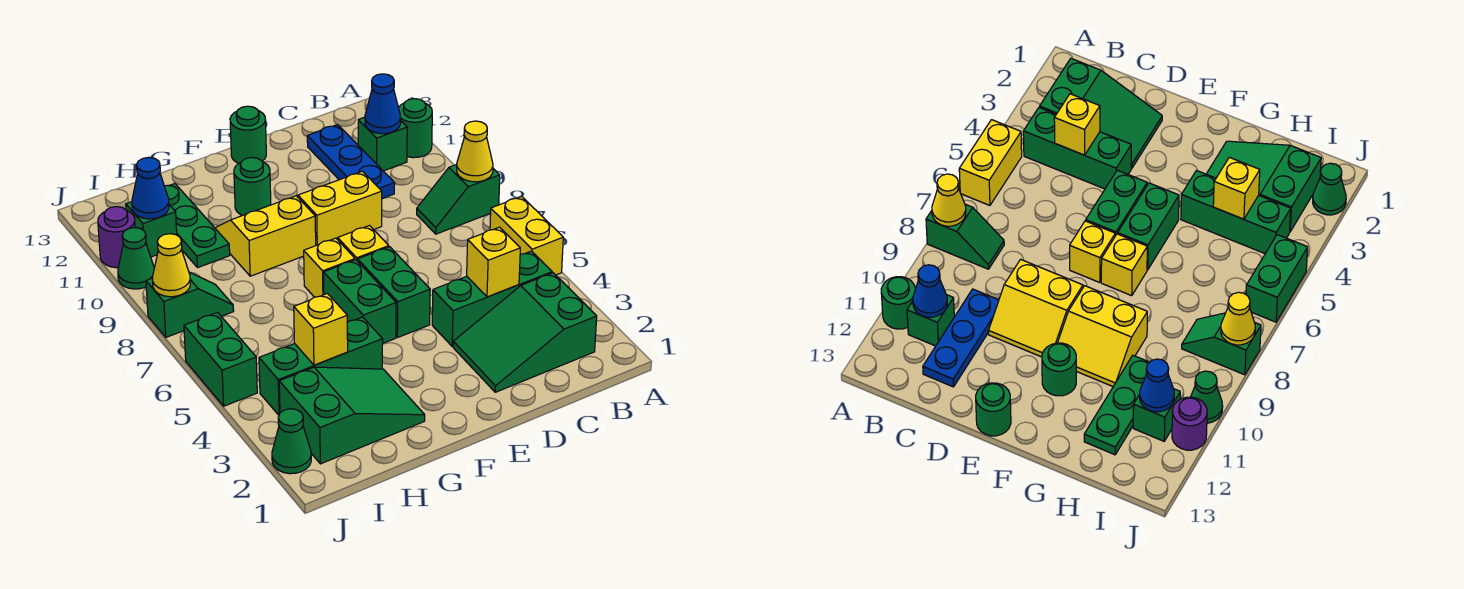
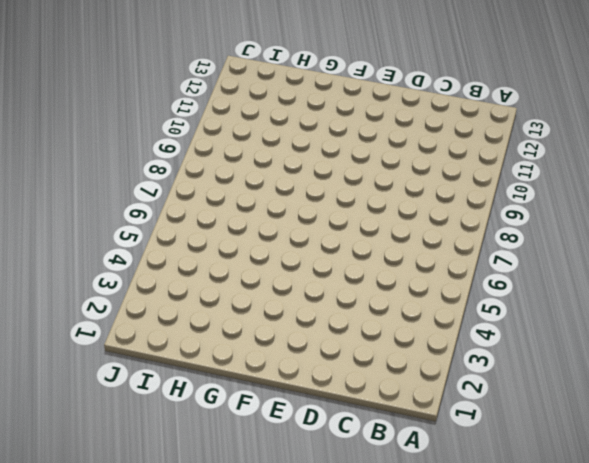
none -> yellow 1x2 brick [490,196,563,275]
none -> green 1x2 slope [417,165,500,234]
none -> green 1x1 round brick [398,99,432,158]
none -> green 2x3 slope [453,273,597,392]

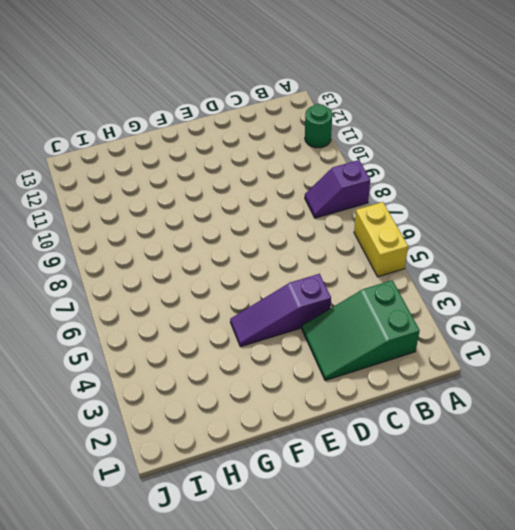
purple 1x2 slope [305,160,370,218] -> green 1x2 slope [417,165,500,234]
purple 1x3 slope [230,274,331,347] -> green 1x3 brick [432,251,552,347]
none -> green 1x1 brick [358,117,407,171]
none -> blue 1x3 plate [307,125,395,198]
none -> yellow 2x2 slope [297,171,382,245]
none -> green 1x2 brick [358,247,430,338]

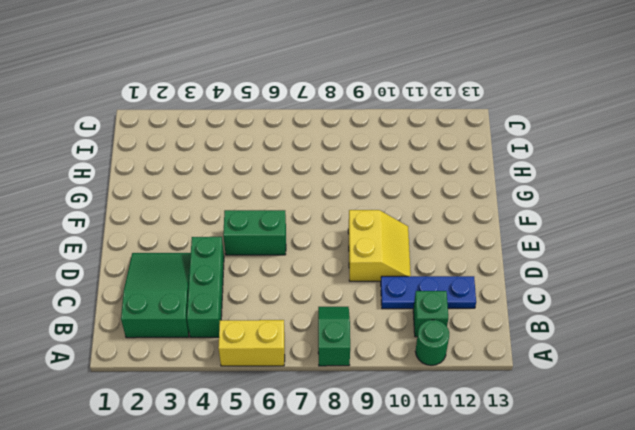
none -> yellow 1x1 brick [338,226,389,261]
none -> green 1x1 round brick [230,106,266,163]
none -> green 1x2 brick [324,260,396,343]
none -> yellow 1x1 brick [304,238,355,297]

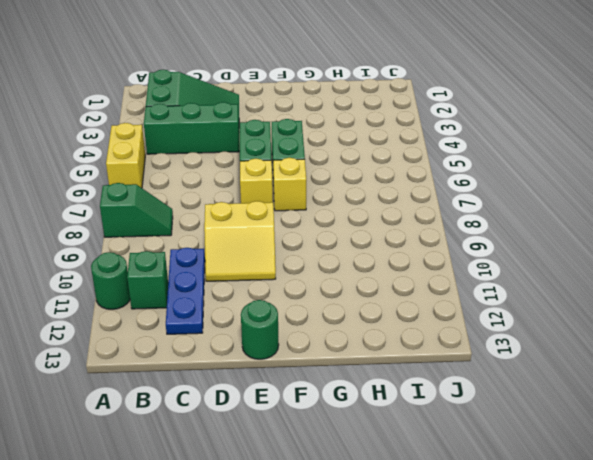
none -> yellow 2x2 slope [215,196,316,276]
none -> green 1x1 round brick [234,158,271,216]
none -> green 2x3 slope [279,367,425,464]
none -> green 1x3 brick [259,317,383,415]

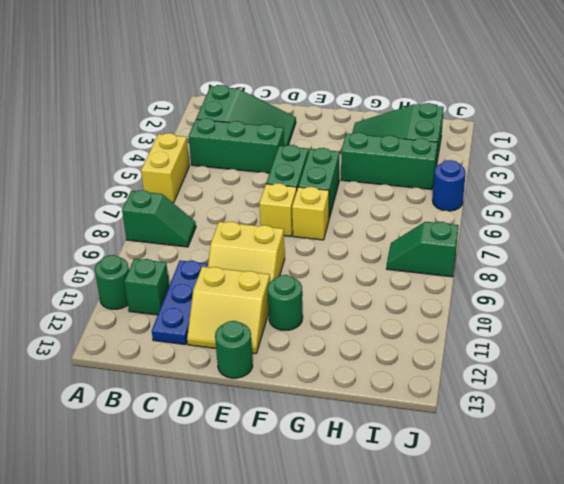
yellow 2x2 slope [187,267,270,354] -> yellow 2x2 slope moved to [215,196,316,276]
blue 1x1 round brick [432,160,466,211] -> green 1x2 brick [184,313,257,406]
none -> green 1x3 plate [164,184,230,268]
none -> green 1x1 brick [126,202,177,257]
none -> green 1x1 cone [272,409,311,474]
none -> green 1x1 cone [118,228,154,289]

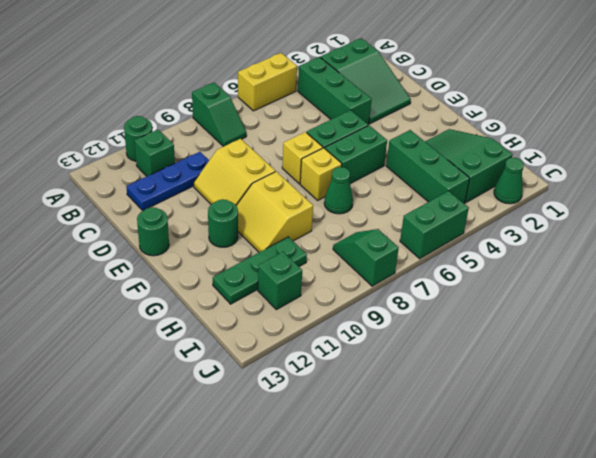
green 1x1 cone [324,167,353,214] -> green 1x1 cone moved to [118,228,154,289]
none -> purple 1x1 round brick [98,207,135,268]
none -> yellow 1x1 cone [457,121,493,182]
none -> blue 1x1 cone [365,74,401,134]
none -> yellow 1x1 brick [467,227,520,297]

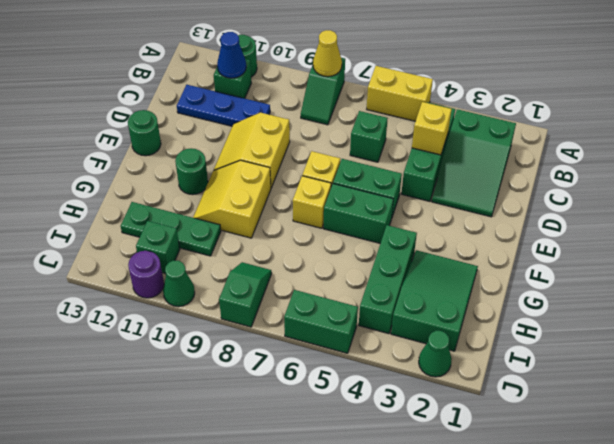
green 1x1 brick [350,111,388,162] -> none
none -> yellow 1x1 brick [294,294,348,365]
none -> blue 1x1 cone [132,157,169,219]
none -> yellow 1x1 cone [152,234,190,297]

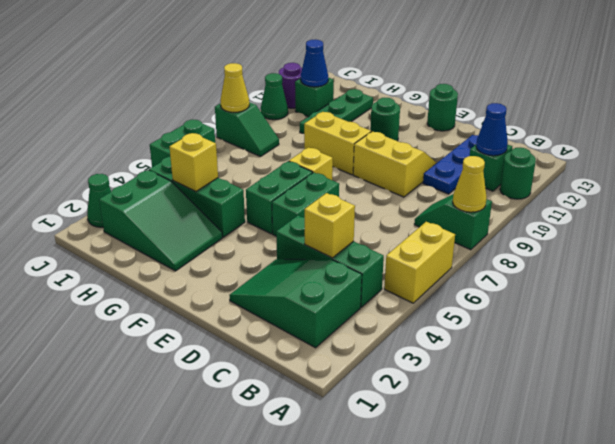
none -> yellow 1x1 brick [338,226,389,261]

